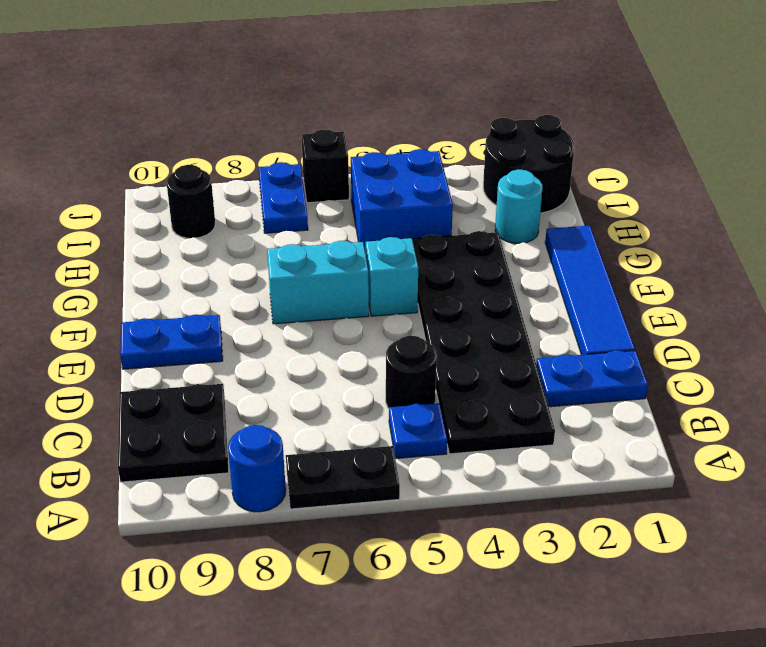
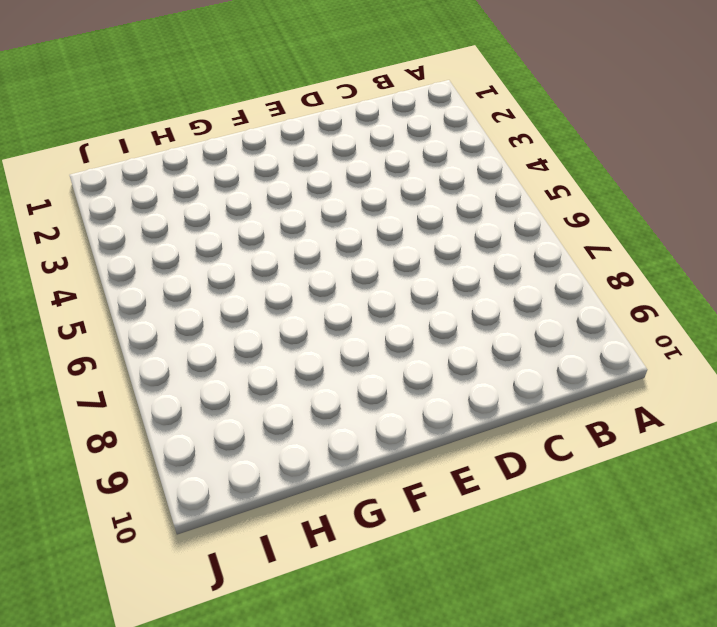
none -> black 1x2 plate [286,446,400,509]
none -> blue 1x1 round brick [228,425,286,512]
none -> black 2x6 plate [412,231,555,454]

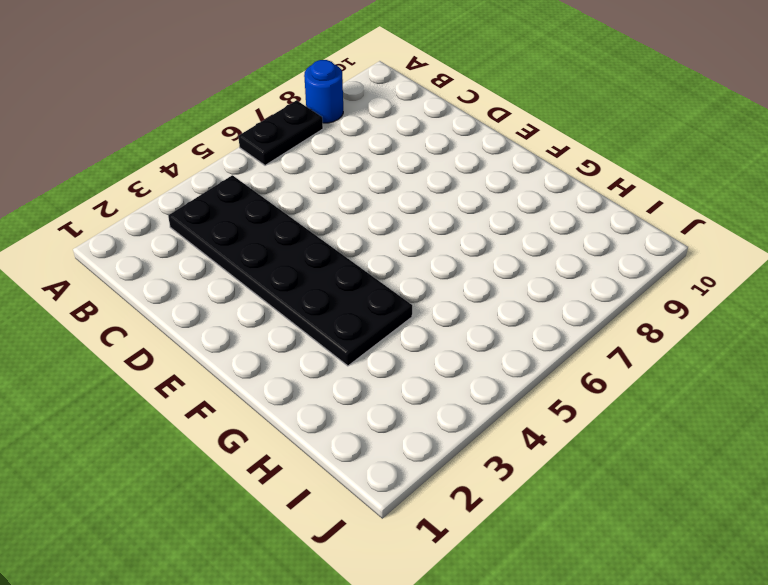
none -> blue 1x1 plate [389,403,447,459]
none -> black 2x2 plate [118,384,229,482]
none -> blue 1x2 plate [536,350,648,407]

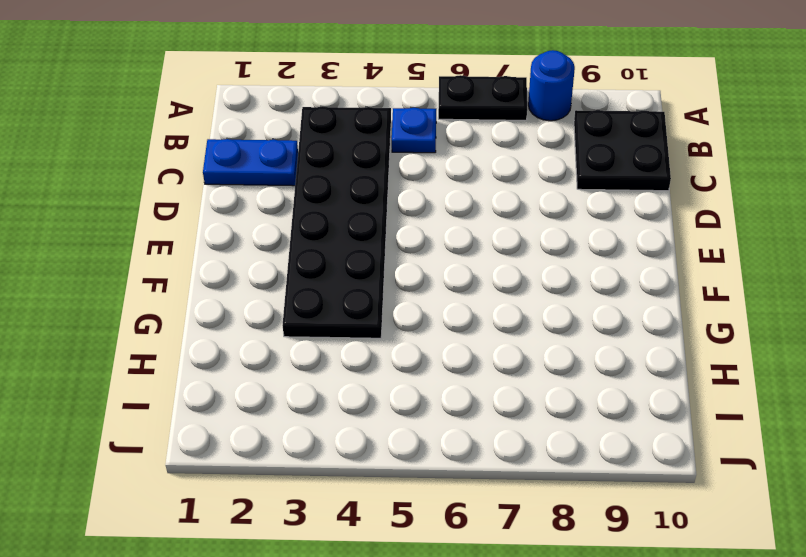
none -> black 1x1 round brick [386,336,437,408]
none -> blue 1x4 tile [545,226,635,355]
none -> blue 1x2 plate [120,315,223,369]

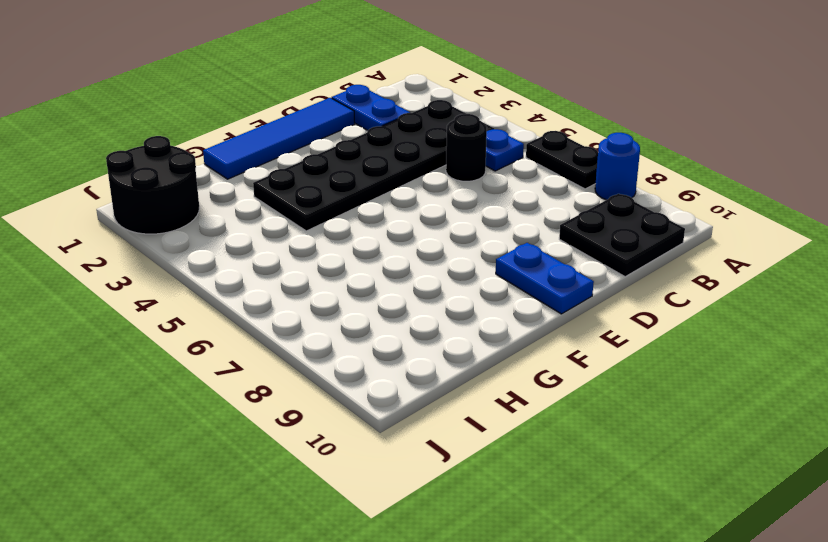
none -> cyan 1x1 brick [366,237,418,316]
none -> cyan 1x2 brick [267,241,369,324]
none -> cyan 1x1 round brick [495,169,542,243]

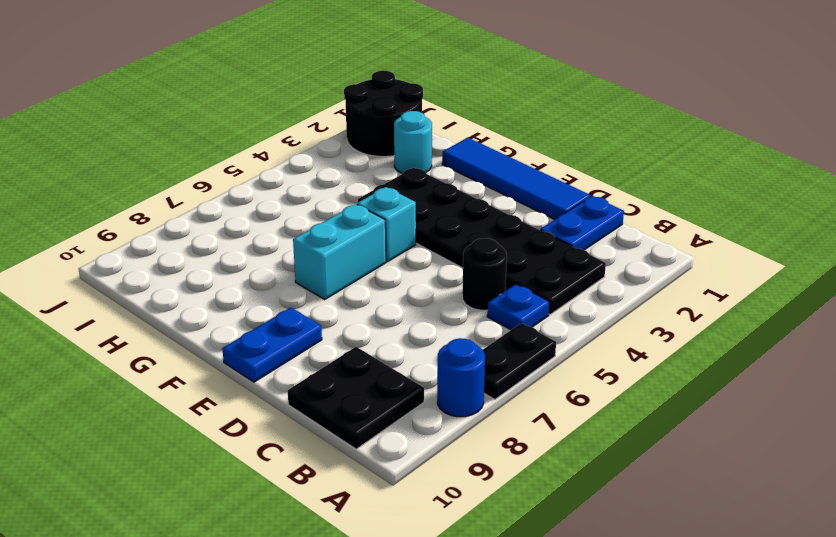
none -> blue 2x2 brick [351,149,453,254]
none -> blue 1x2 plate [259,162,308,233]
none -> black 1x1 round brick [167,165,215,238]

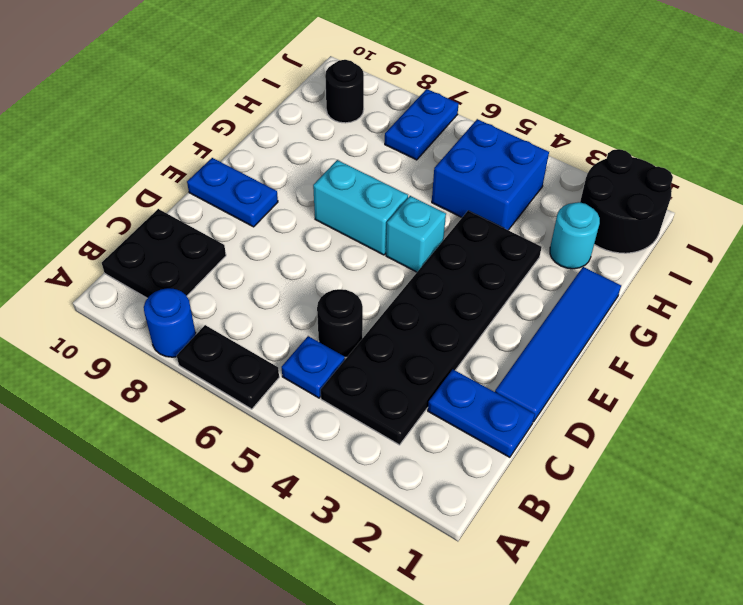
none -> black 1x1 brick [302,129,349,203]

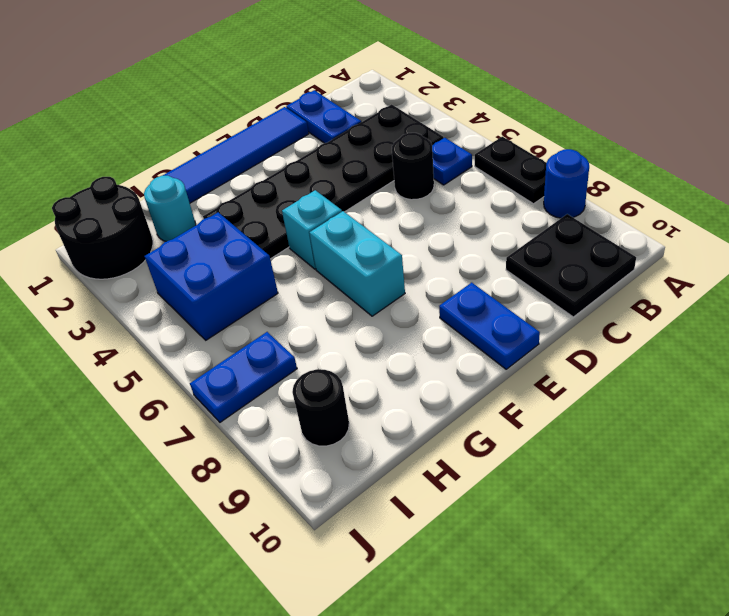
none -> black 1x1 brick [302,129,349,203]

